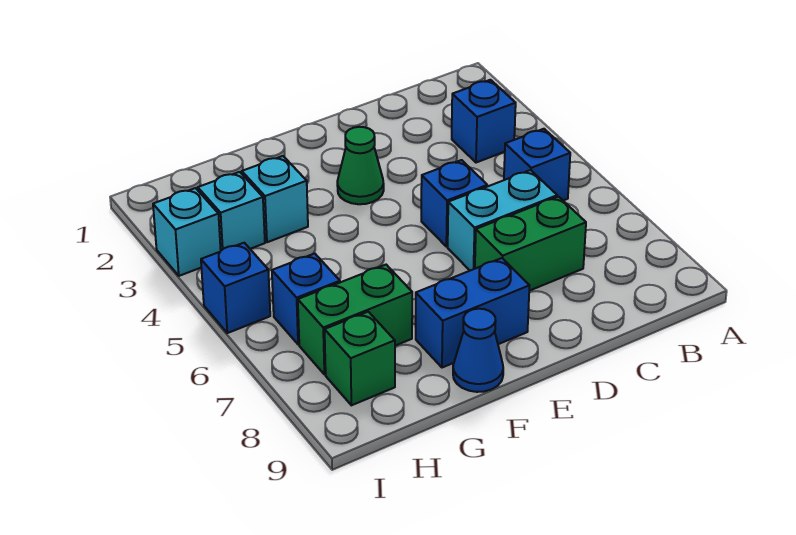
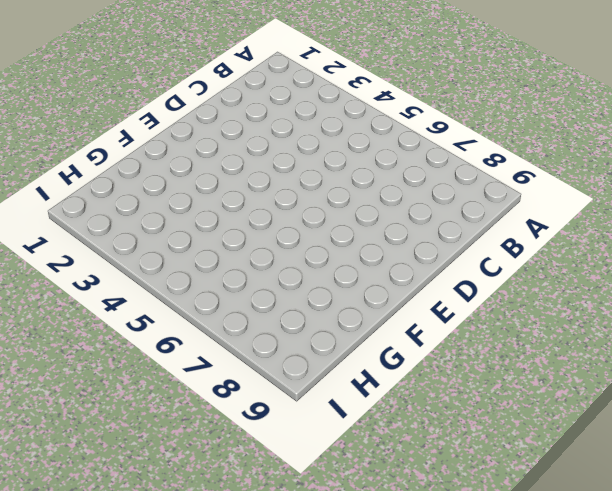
none -> blue 1x1 brick [452,80,516,163]
none -> blue 1x1 brick [504,129,570,200]
none -> cyan 1x2 brick [448,170,557,271]

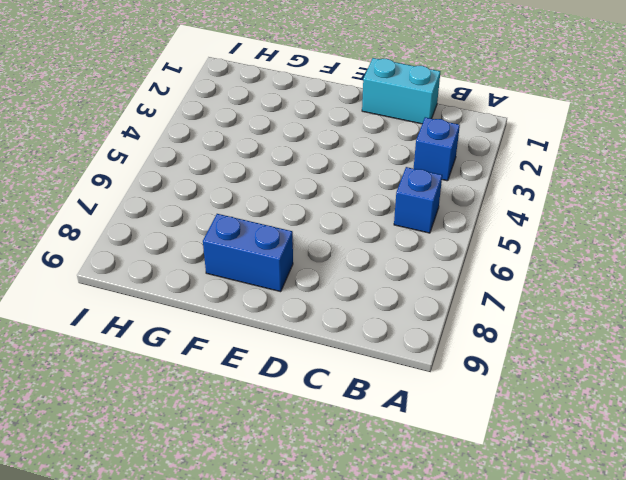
cyan 1x2 brick [362,58,440,124] -> cyan 1x2 brick moved to [448,170,557,271]
none -> green 1x2 brick [475,197,586,291]
none -> blue 1x1 brick [421,160,487,247]
none -> green 1x1 cone [337,127,384,204]

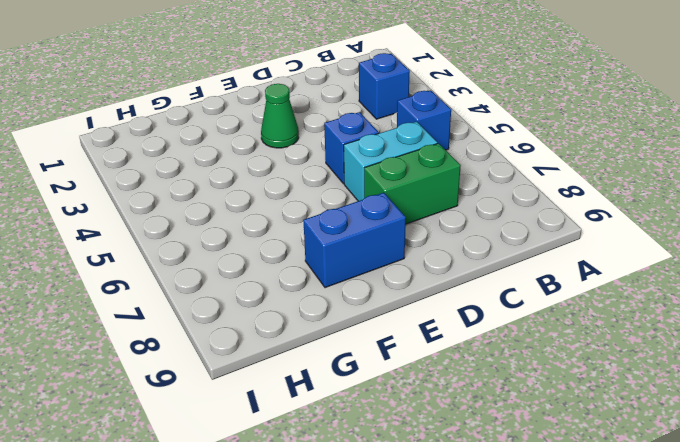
none -> blue 1x1 cone [453,309,503,392]
none -> cyan 1x1 brick [242,156,308,242]
none -> green 1x2 brick [298,265,412,375]

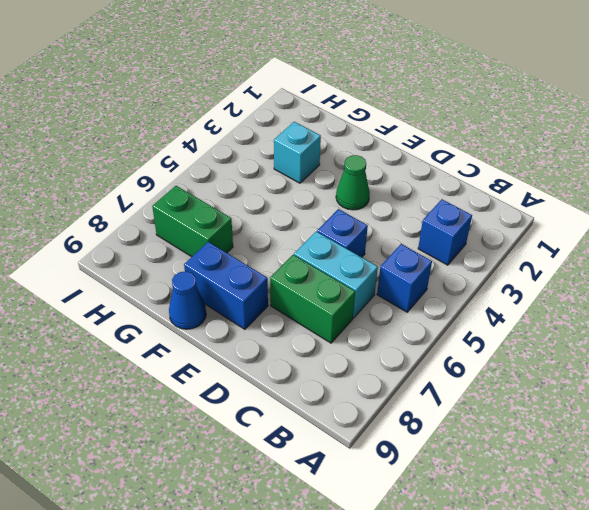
none -> cyan 1x1 brick [198,172,265,250]
none -> blue 1x1 brick [272,254,340,345]
none -> green 1x1 brick [325,312,395,405]

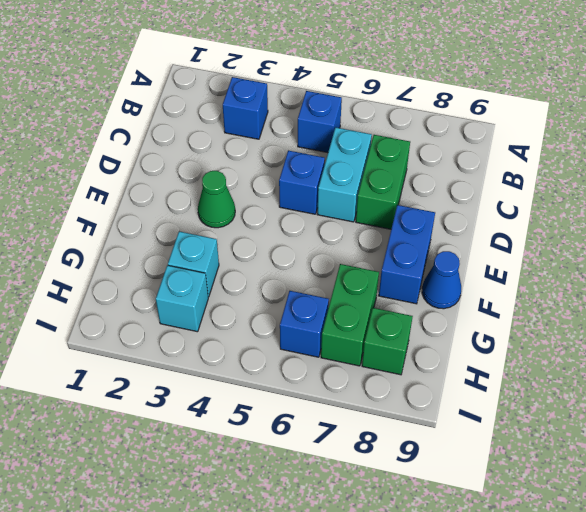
none -> cyan 1x1 brick [153,188,221,276]
none -> blue 1x1 brick [201,243,270,333]

